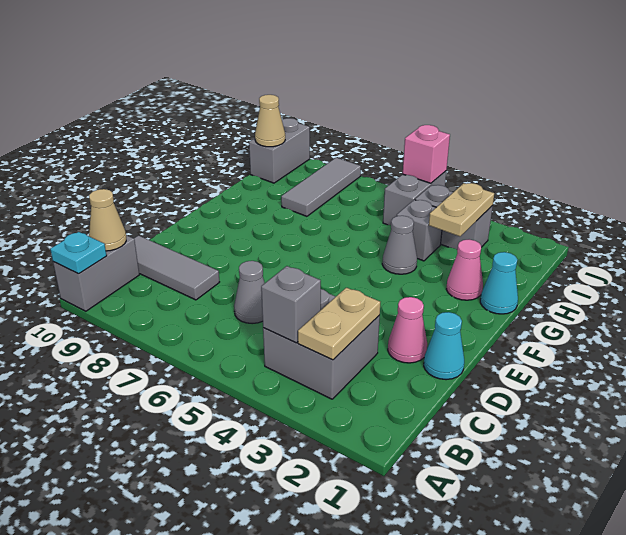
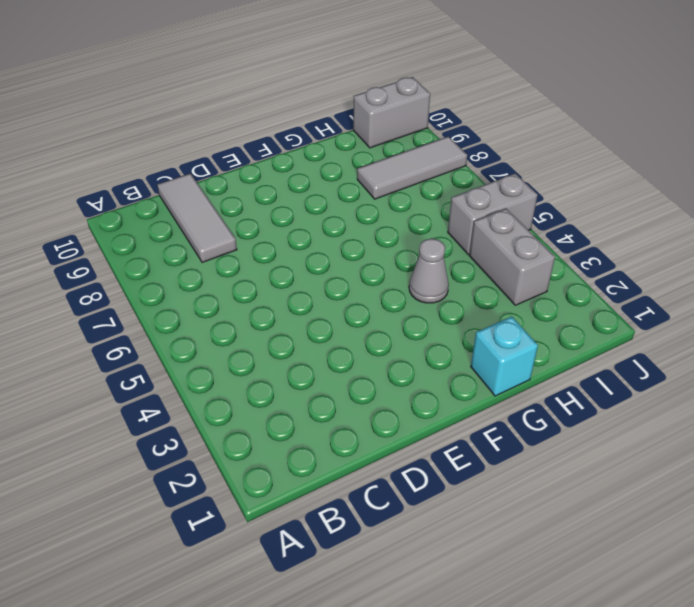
cyan 1x1 brick [471,317,538,396] -> cyan 1x1 cone [480,252,518,314]
none -> grey 1x2 brick [53,235,139,311]
none -> grey 2x2 brick [263,289,380,399]
none -> grey 1x1 cone [234,261,265,324]

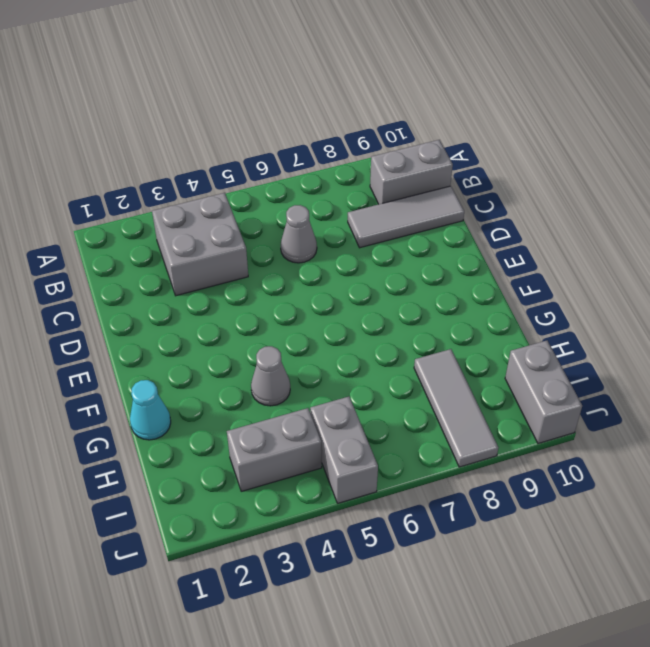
grey 1x2 brick [370,140,453,204] -> grey 1x2 brick turned to [53,235,139,311]
none -> cyan 1x1 cone [424,312,464,380]
none -> pink 1x1 cone [388,297,427,363]
none -> pink 1x1 cone [446,240,483,300]

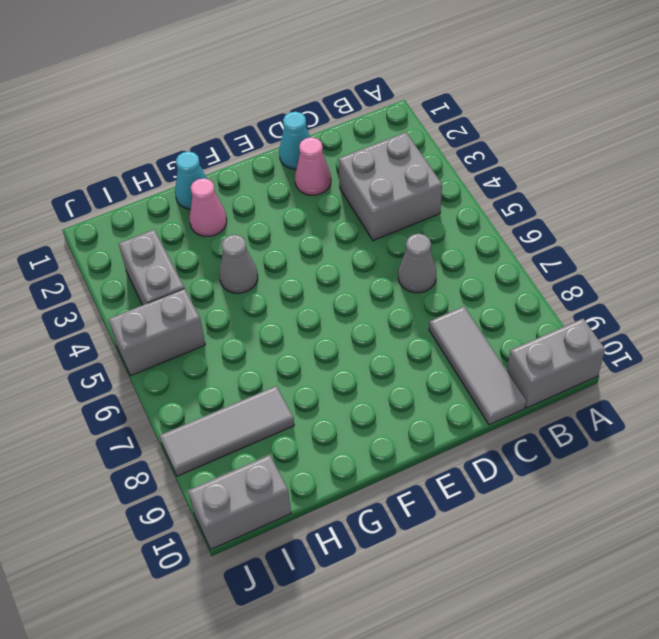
none -> grey 1x1 brick [397,200,442,261]
none -> cyan 1x1 plate [50,232,107,274]
none -> tan 1x2 plate [298,288,380,360]

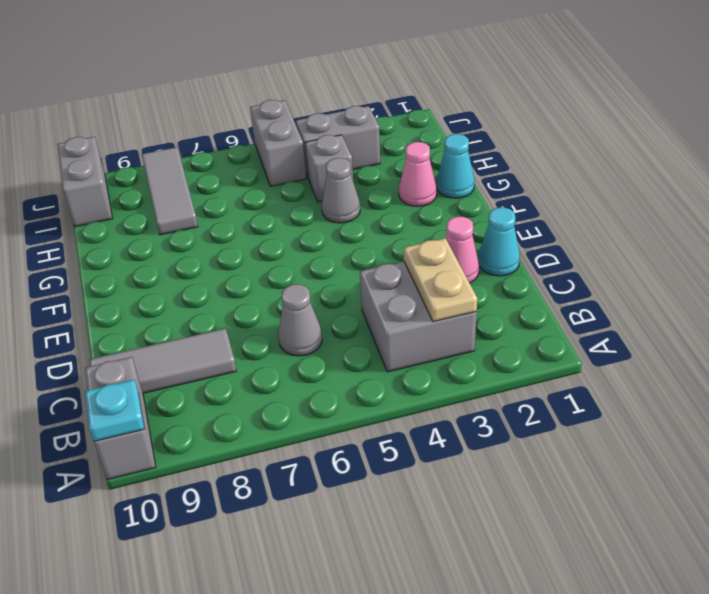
none -> grey 1x1 brick [261,266,321,343]
none -> tan 1x1 cone [89,189,126,251]
none -> tan 1x2 plate [429,183,494,236]

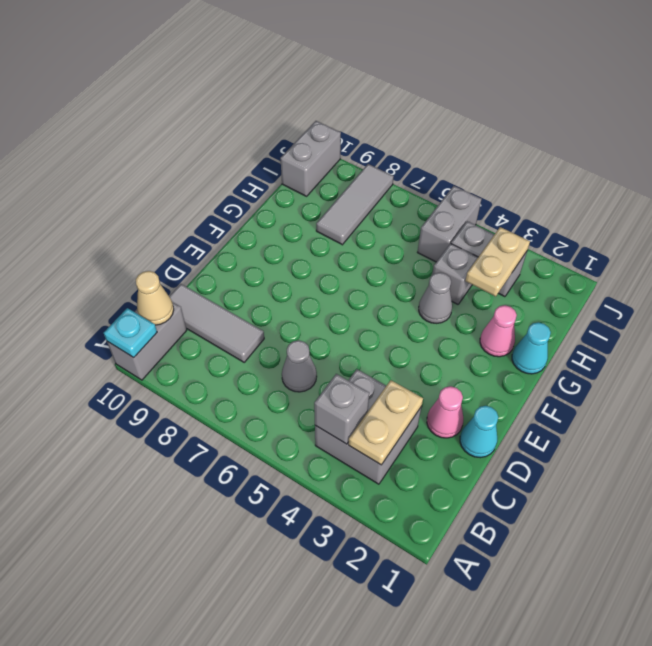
none -> tan 1x1 cone [255,95,285,147]
none -> pink 1x1 brick [403,125,450,183]

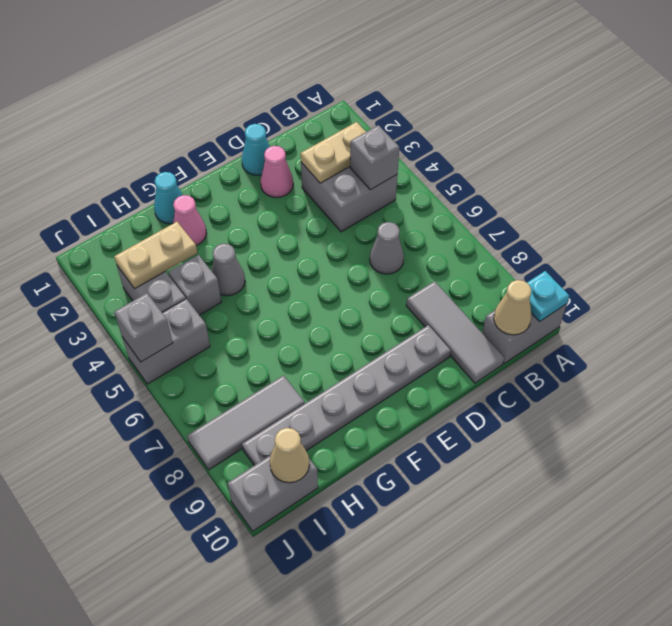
grey 1x6 plate [242,325,451,465] -> none
grey 1x1 brick [114,293,173,362] -> pink 1x1 brick [403,125,450,183]

